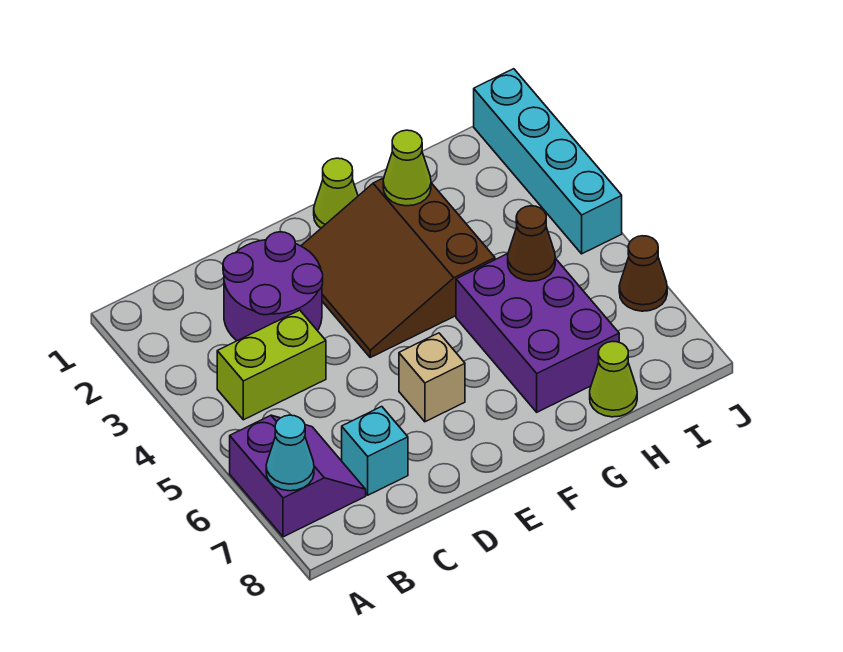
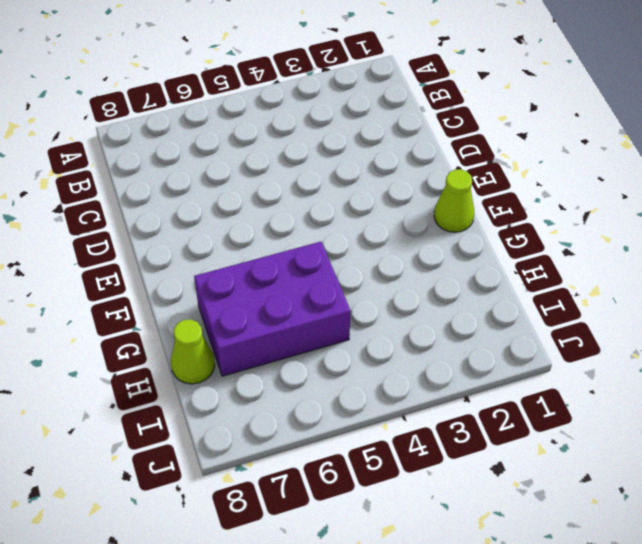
none -> purple 2x2 slope [230,415,366,537]
none -> lime 1x2 brick [217,310,326,420]
none -> purple 2x2 round brick [223,232,323,341]

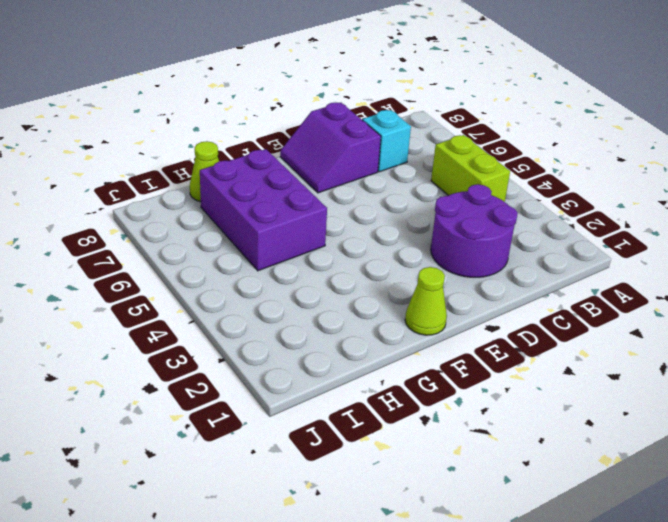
lime 1x2 brick [431,135,510,202] -> lime 1x2 brick turned to [217,310,326,420]
purple 2x2 slope [280,102,381,193] -> purple 2x2 slope moved to [230,415,366,537]
none -> brown 3x3 slope [301,178,495,357]
none -> tan 1x1 brick [399,333,465,422]
none -> cyan 1x4 brick [474,69,622,254]

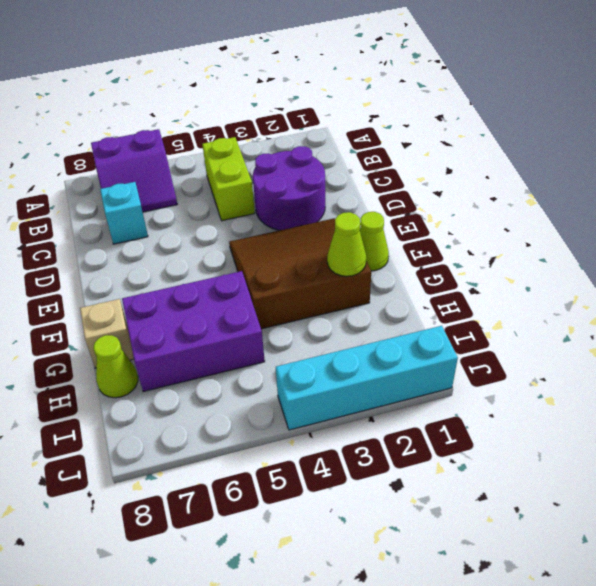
tan 1x1 brick [80,299,134,368] -> tan 1x1 brick moved to [399,333,465,422]
none -> brown 1x1 cone [619,236,667,311]
none -> cyan 1x1 cone [266,415,314,491]
none -> brown 1x1 cone [508,206,555,281]

